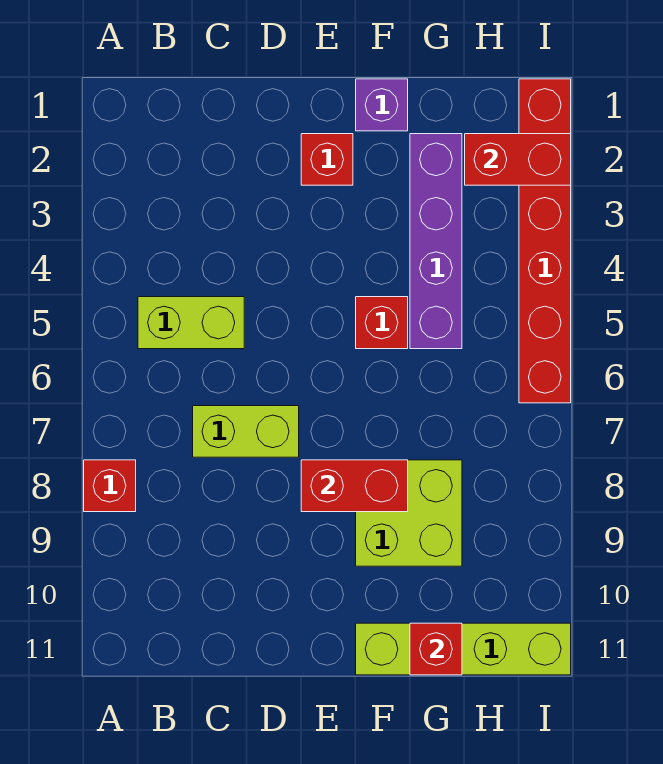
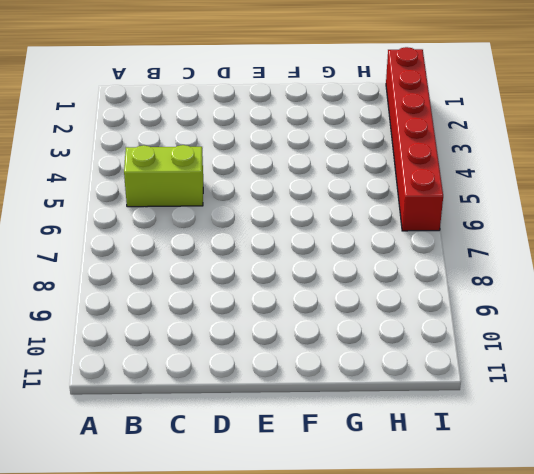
none -> red 1x1 brick [84,460,136,512]
none -> lime 1x2 brick [193,406,299,457]
none -> red 1x1 brick [301,134,353,185]

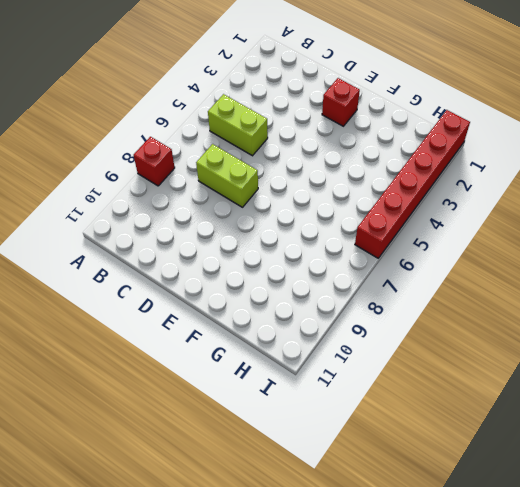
none -> purple 1x1 brick [356,79,408,131]
none -> red 1x1 brick [356,297,408,349]
none -> lime 2x2 brick [356,460,462,566]

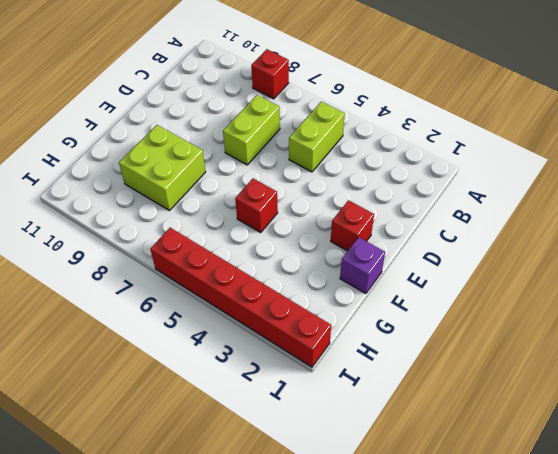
none -> lime 1x4 brick [356,623,571,675]
none -> purple 1x4 brick [410,134,462,349]
none -> red 1x2 brick [301,460,408,512]

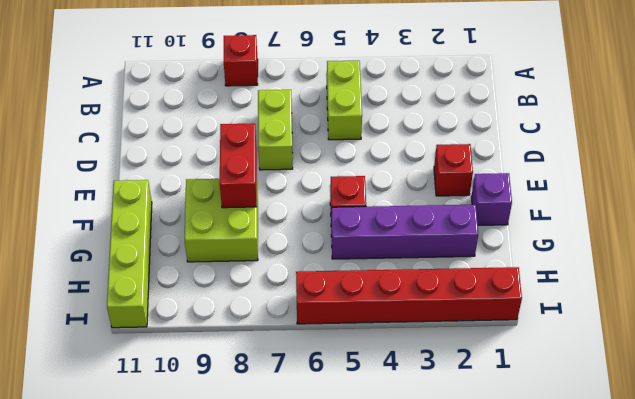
none -> red 1x1 brick [410,623,462,675]
none -> red 1x2 brick [465,134,571,185]

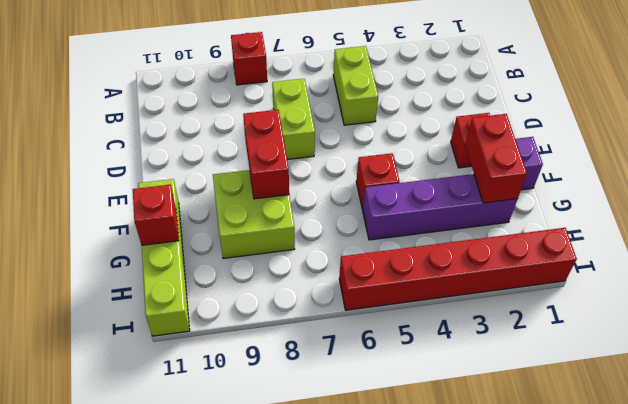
red 1x2 brick [465,114,527,203] -> red 1x2 brick moved to [465,134,571,185]

